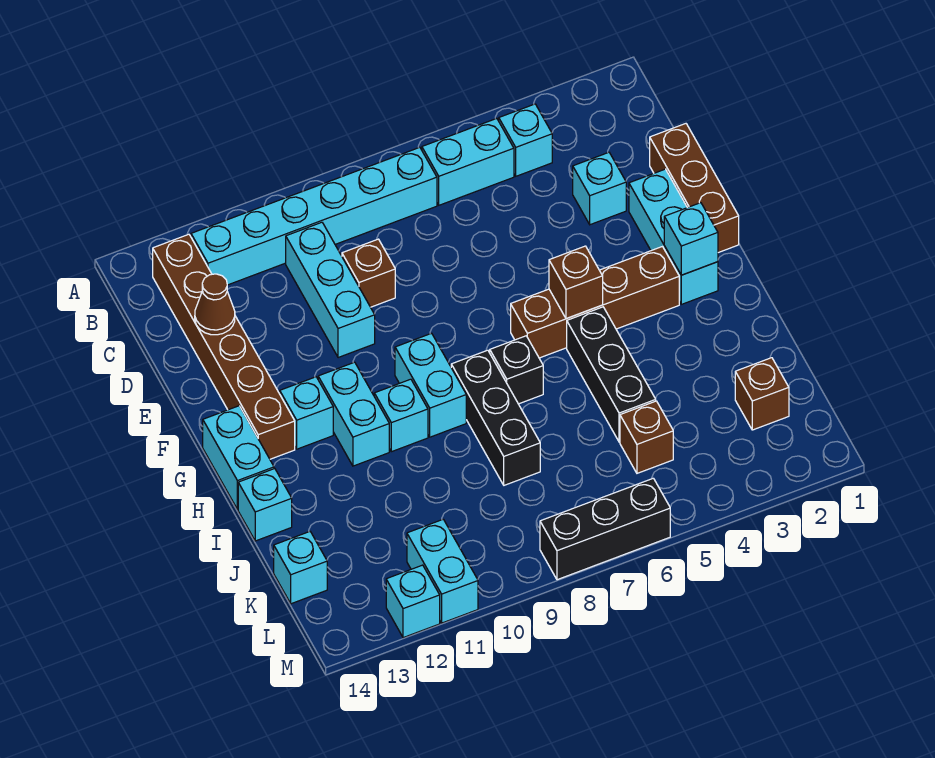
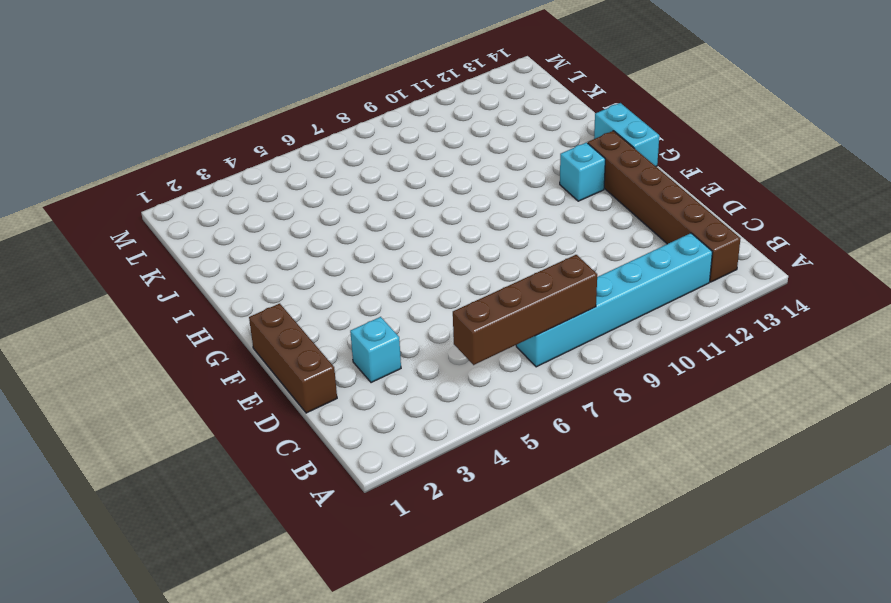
brown 1x4 brick [453,255,597,365] -> brown 1x4 brick moved to [511,247,679,358]
none -> cyan 1x1 brick [499,104,552,176]
none -> cyan 1x2 brick [422,119,514,205]
none -> cyan 1x3 brick [286,222,375,358]

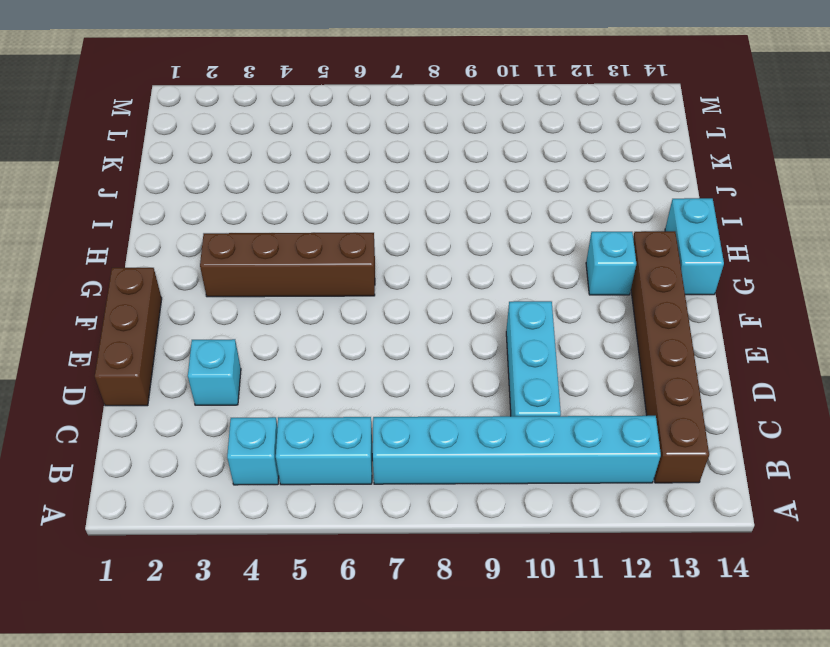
none -> brown 1x1 brick [342,239,395,307]
none -> cyan 1x3 brick [629,169,718,304]
none -> cyan 1x2 brick [395,333,466,437]

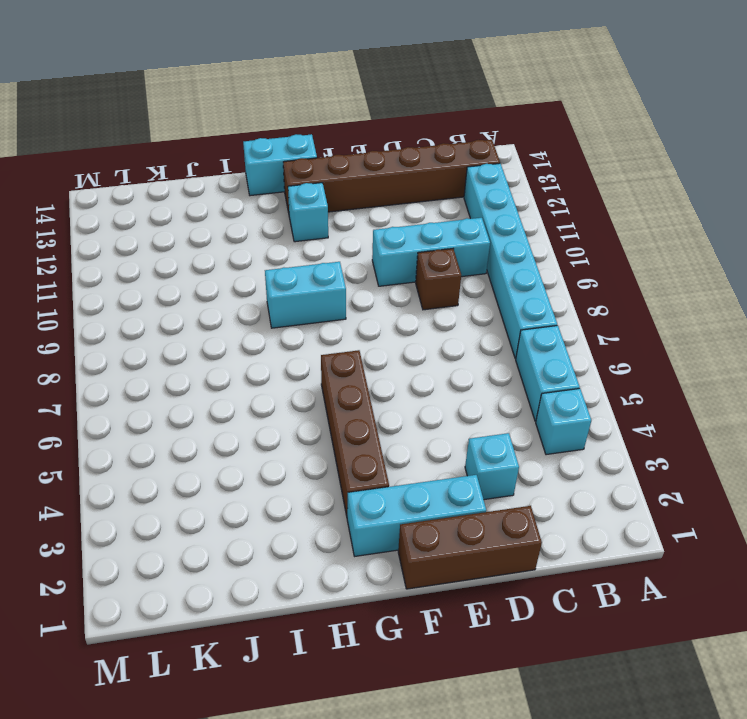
none -> cyan 1x2 brick [318,362,389,466]
none -> black 1x3 brick [567,307,656,442]
none -> black 1x1 brick [490,336,543,404]

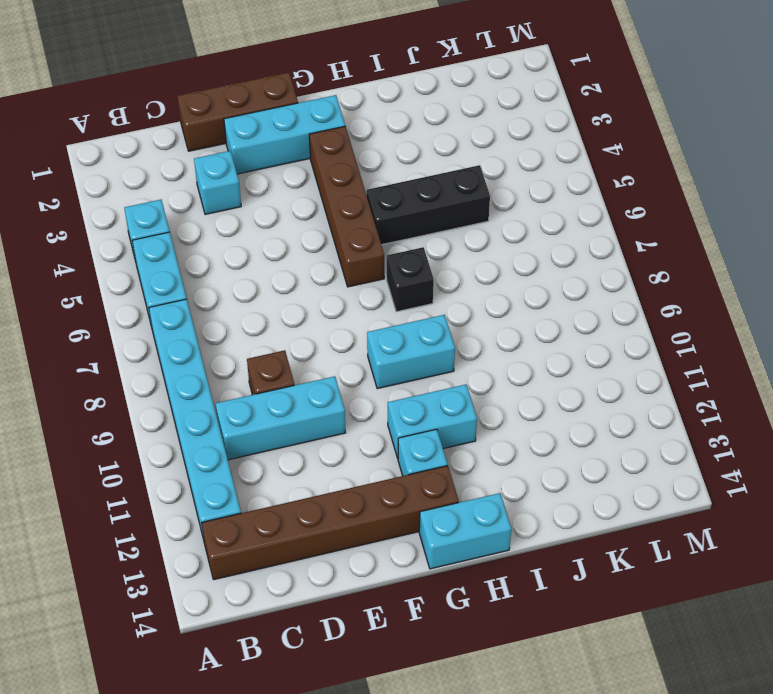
none -> black 1x3 brick [451,350,540,485]
none -> cyan 1x1 brick [374,379,428,452]
none -> cyan 1x1 brick [238,469,292,541]

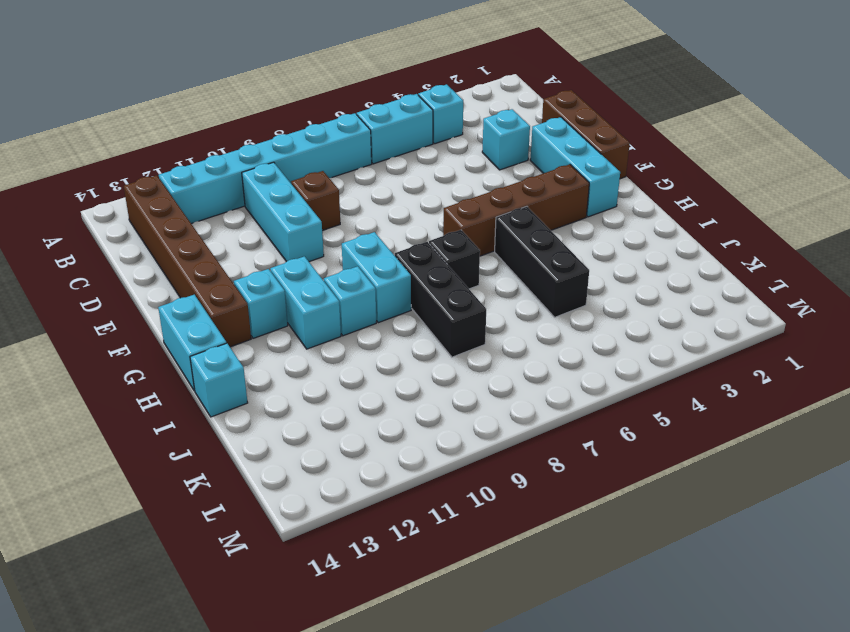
none -> brown 1x1 brick [735,358,789,430]
none -> brown 1x1 brick [620,401,673,473]
none -> cyan 1x1 brick [274,532,327,604]

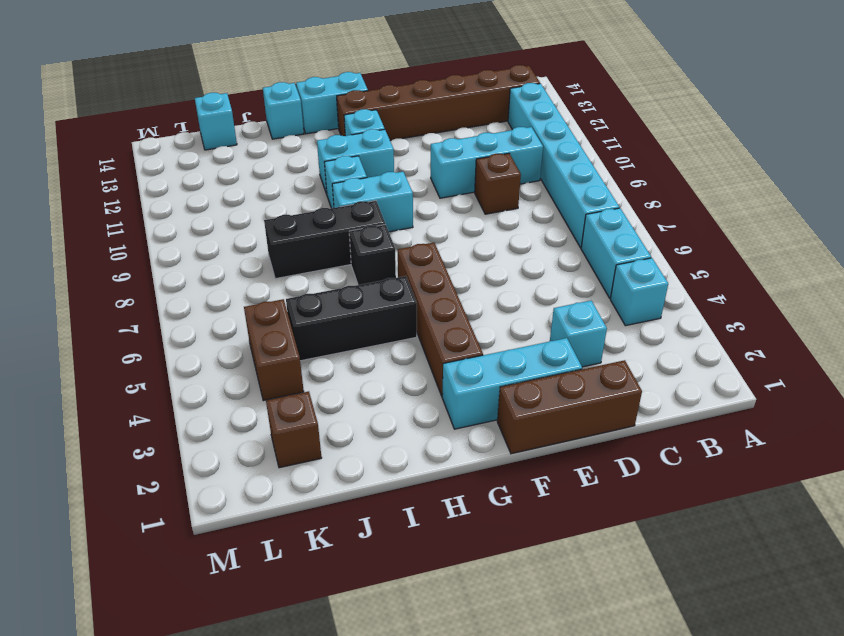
brown 1x2 brick [244,299,304,401] -> brown 1x1 brick [620,401,673,473]
none -> cyan 1x2 brick [407,519,478,623]
none -> black 1x3 brick [540,478,670,580]
none -> cyan 1x1 brick [386,565,440,638]

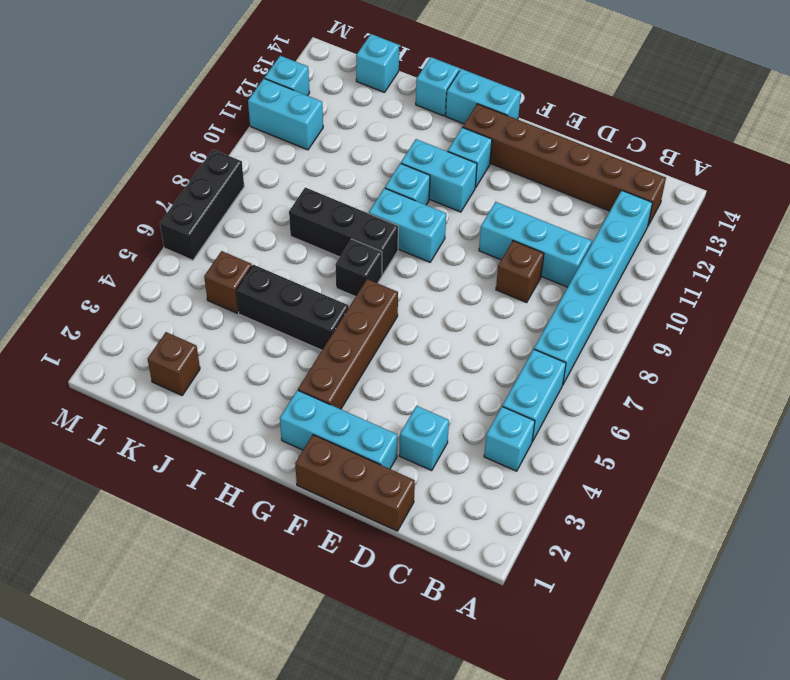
none -> brown 1x1 cone [195,274,235,335]
none -> cyan 1x1 brick [664,203,718,275]
none -> brown 1x1 brick [549,246,603,319]

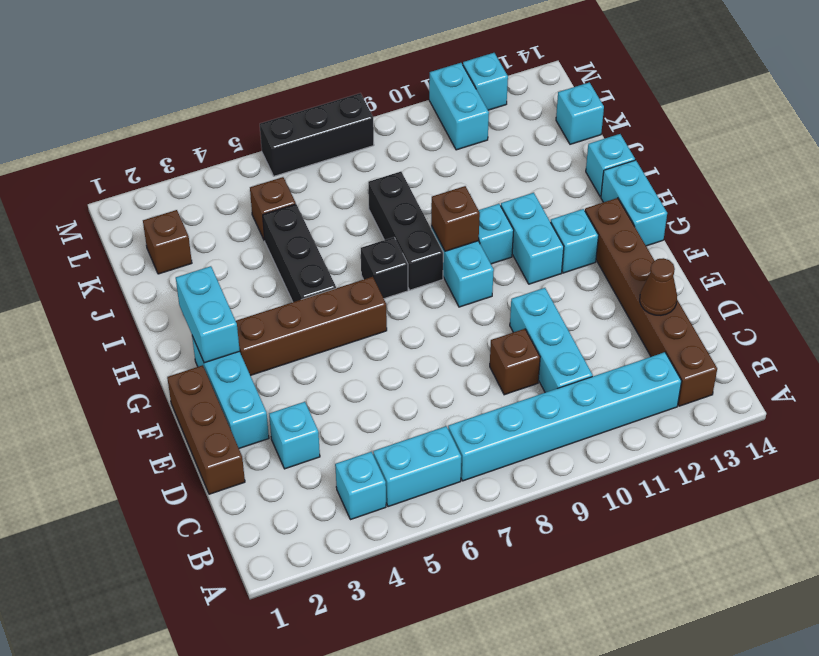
cyan 1x2 brick [176,266,240,363] -> cyan 1x1 brick [664,203,718,275]
brown 1x1 brick [431,186,480,251] -> brown 1x1 brick moved to [549,246,603,319]

